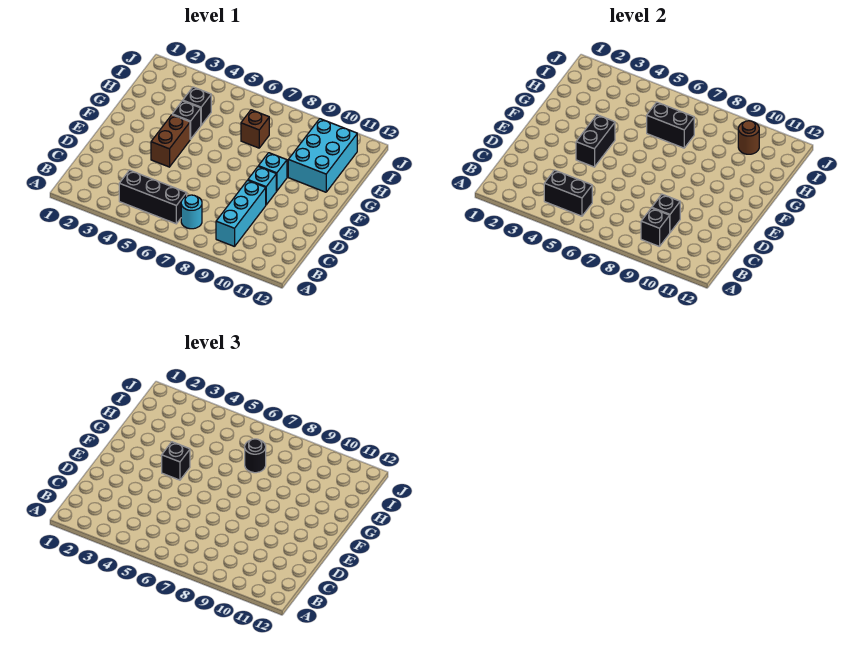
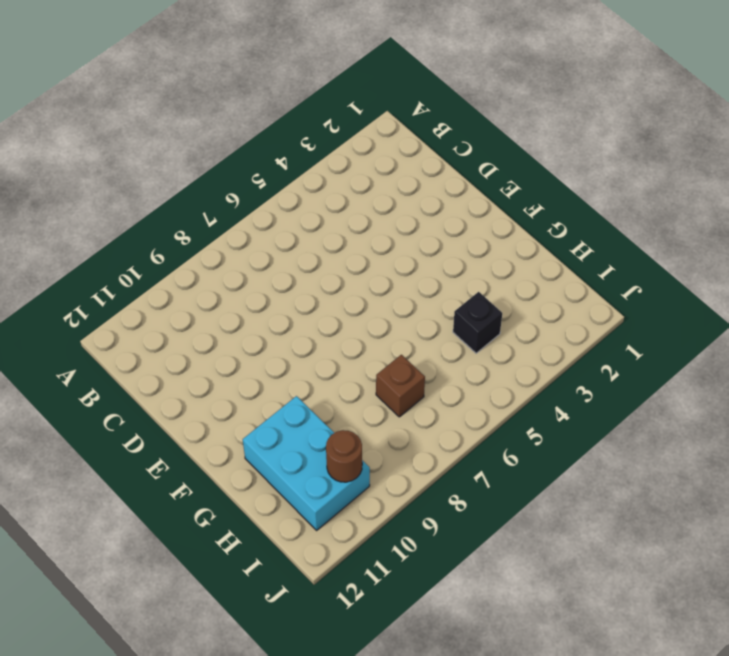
none -> black 1x3 brick [119,170,187,224]
none -> cyan 1x1 round brick [181,195,202,229]
none -> cyan 1x3 brick [216,180,266,247]

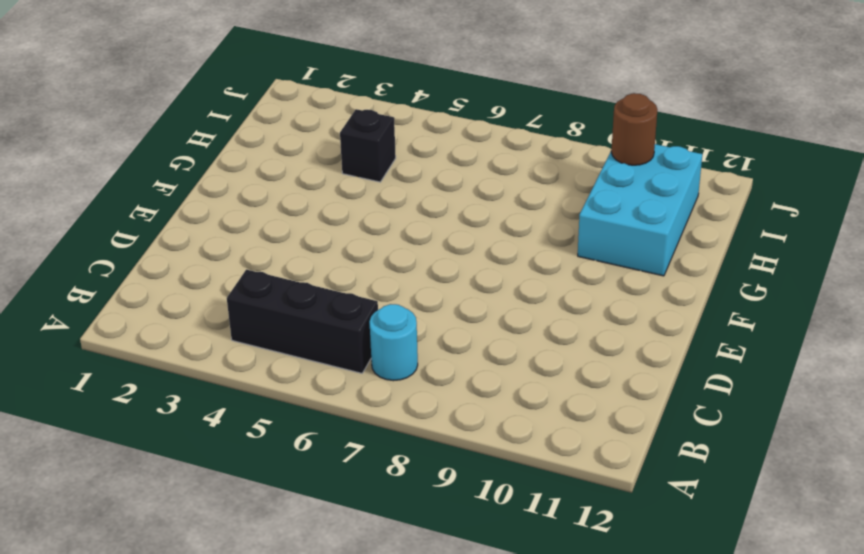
none -> cyan 1x3 brick [216,180,266,247]
none -> brown 1x2 brick [151,115,190,167]
none -> cyan 1x1 brick [248,167,276,205]

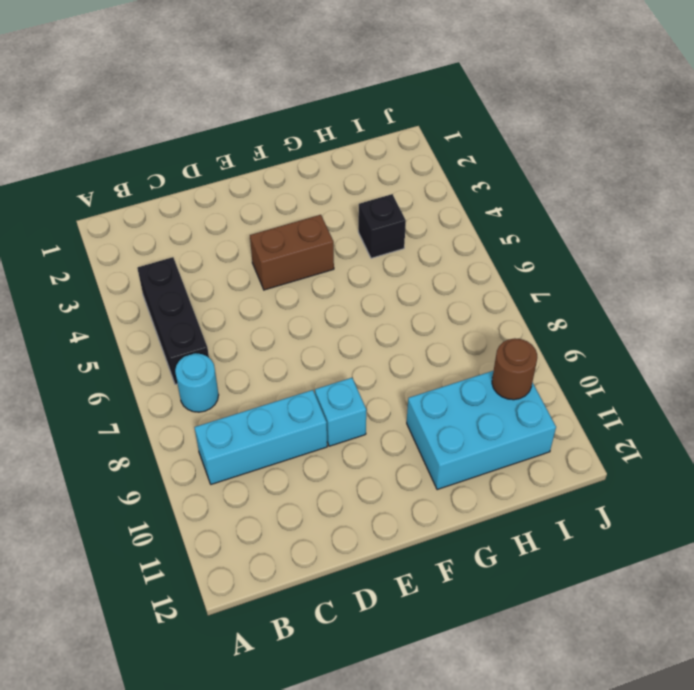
none -> cyan 1x1 brick [258,153,287,191]
none -> black 1x1 brick [172,101,201,139]
none -> brown 1x1 brick [241,110,269,148]

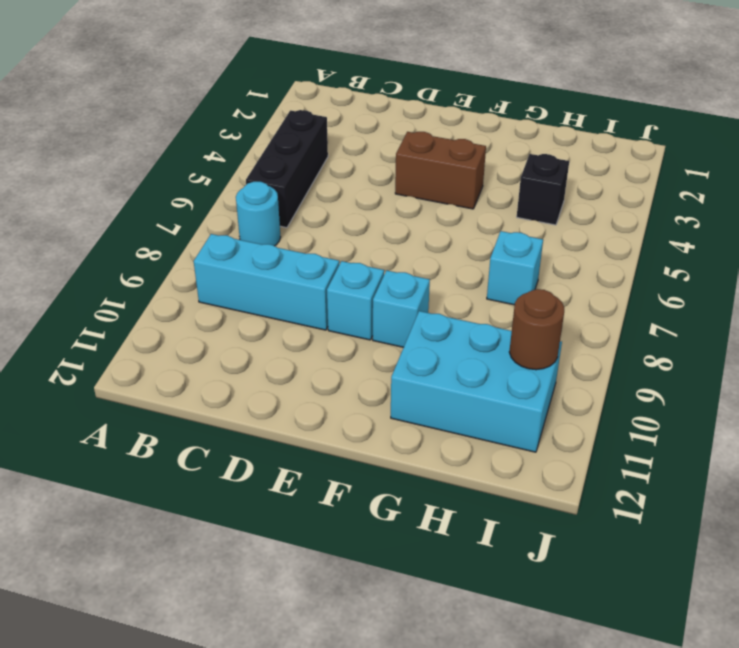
cyan 1x1 brick [487,231,543,305] -> brown 1x1 brick [241,110,269,148]
none -> black 1x1 brick [172,101,201,139]
none -> black 1x2 brick [544,170,592,216]
none -> black 1x1 brick [641,208,670,247]

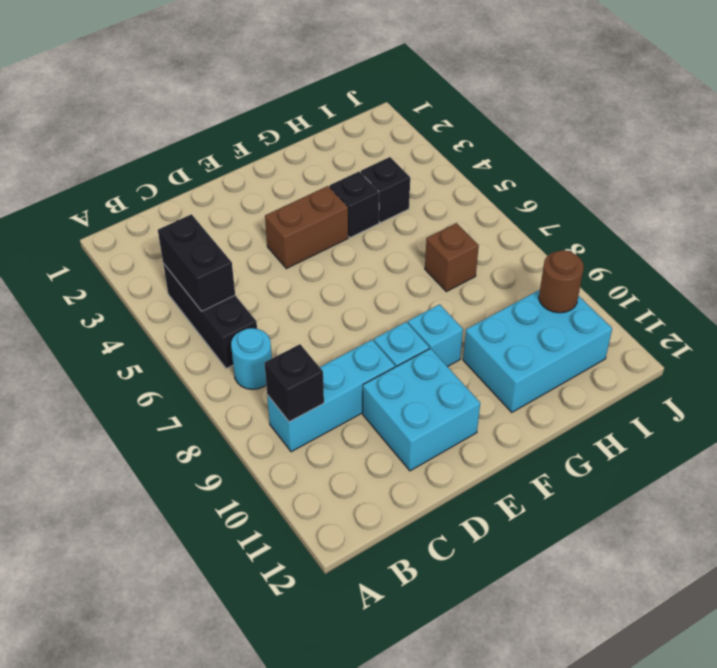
cyan 2x2 brick [363,348,480,471] -> none
none -> black 1x1 brick [652,194,680,232]
none -> black 1x2 brick [576,115,615,167]
none -> black 1x2 brick [647,102,694,148]

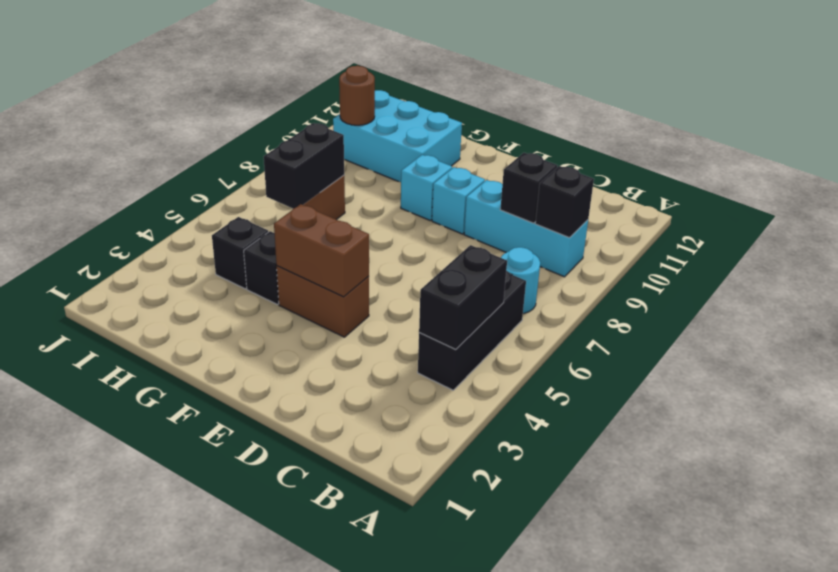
brown 1x2 brick [274,204,369,297] -> black 1x2 brick [576,115,615,167]
none -> black 1x1 brick [162,442,190,480]
none -> black 1x1 round brick [245,439,266,473]

